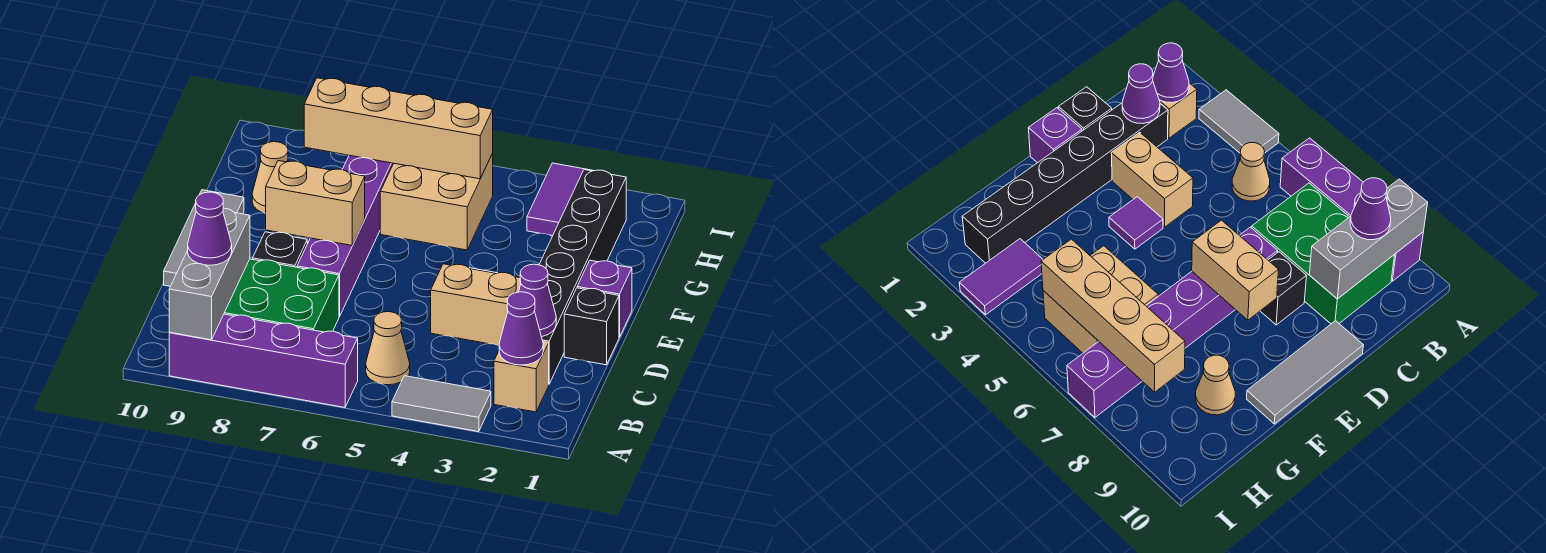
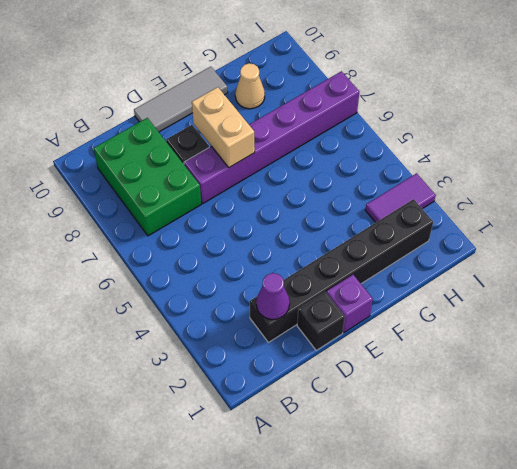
none -> grey 1x2 tile [392,376,491,432]
none -> purple 1x4 brick [169,314,358,408]
none -> tan 1x1 brick [494,342,549,412]

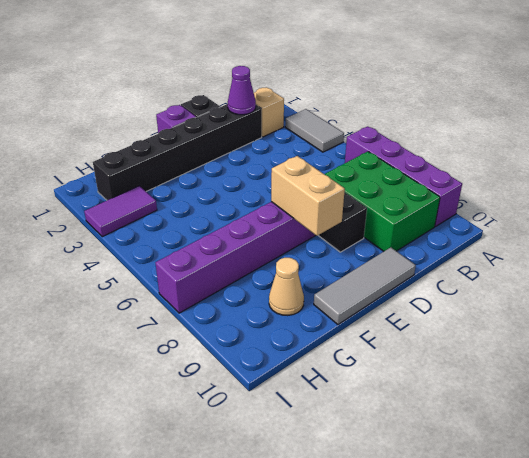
none -> tan 1x1 cone [366,312,410,385]
none -> tan 1x2 brick [431,264,521,346]
none -> purple 1x1 tile [1109,197,1163,249]

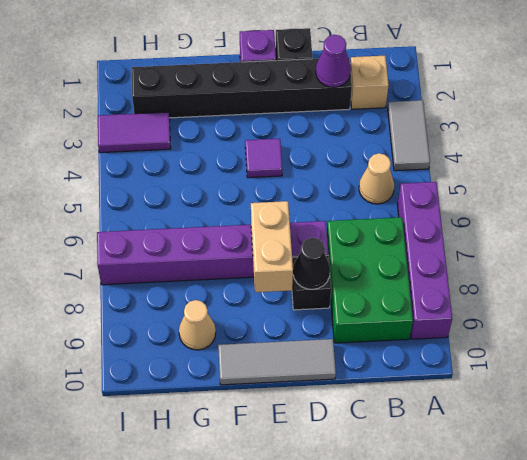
black 1x1 cone [293,238,330,289] -> none
none -> tan 1x2 brick [431,264,521,346]
none -> tan 2x2 brick [380,154,493,250]
none -> grey 1x3 brick [169,208,250,340]

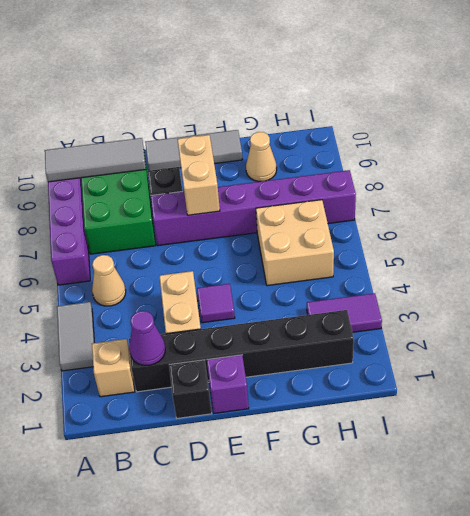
grey 1x3 tile [45,138,146,182] -> grey 1x3 brick [169,208,250,340]
none -> purple 1x1 cone [499,292,543,365]
none -> tan 1x4 brick [304,78,493,179]
none -> purple 1x1 cone [188,192,232,265]

